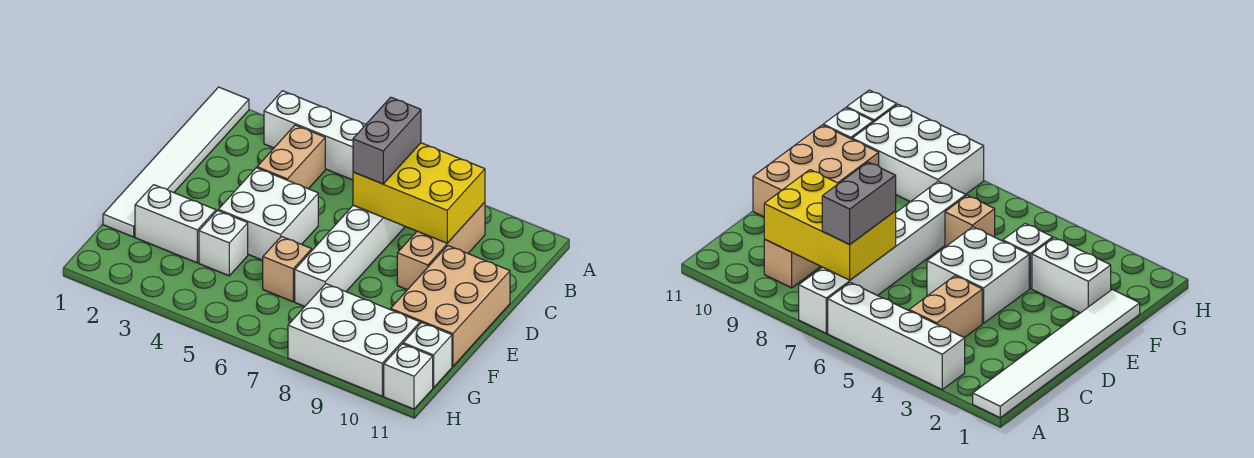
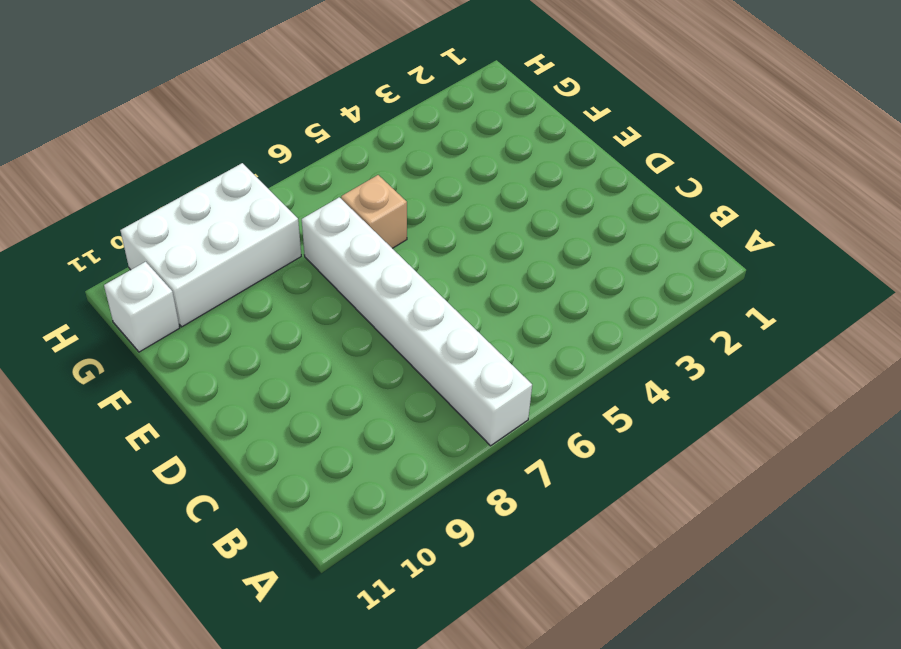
none -> white 1x6 tile [103,87,249,237]
none -> white 1x4 brick [264,91,366,180]
none -> tan 1x2 brick [257,125,325,189]

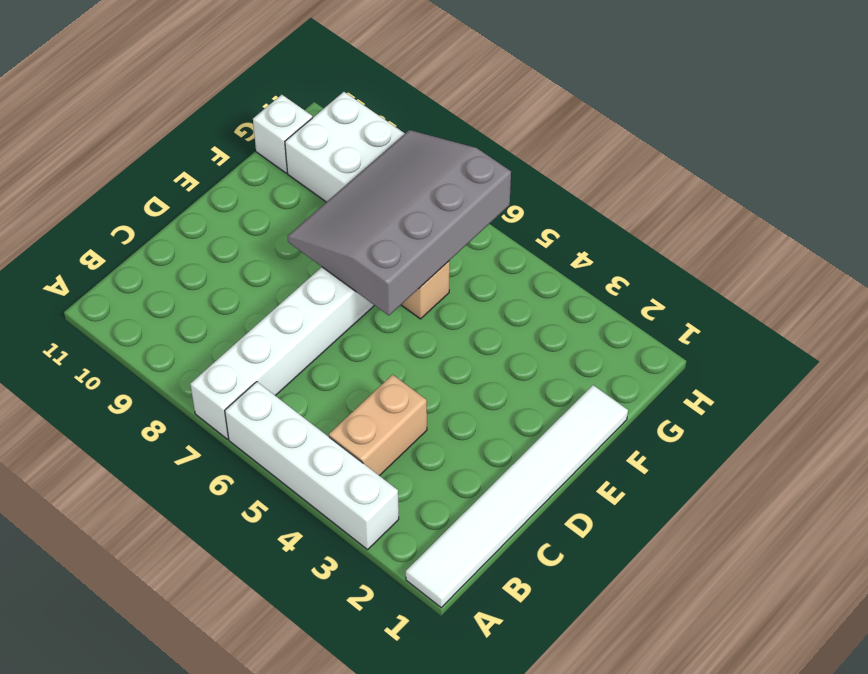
grey 3x4 slope [288,130,511,316] -> none
none -> tan 1x3 brick [397,202,485,290]
none -> white 2x2 brick [218,168,318,260]
none -> tan 2x3 brick [391,246,510,367]

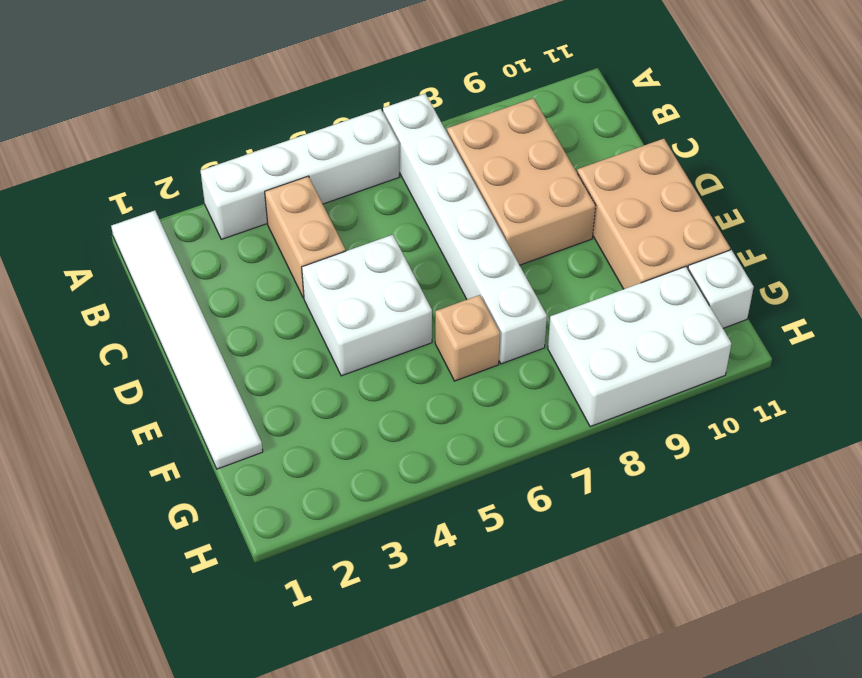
tan 2x3 brick [447,98,596,265] -> tan 1x3 brick [397,202,485,290]
none -> white 1x2 brick [135,185,216,263]
none -> white 1x1 brick [199,211,248,276]
none -> white 1x1 brick [384,344,433,409]

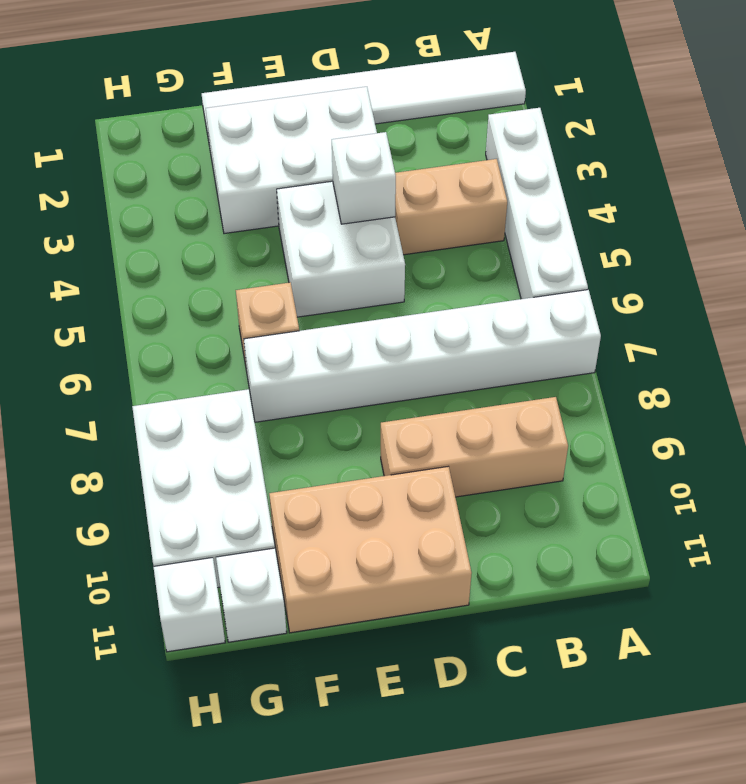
white 2x3 brick [206,87,377,234] -> white 1x2 brick [135,185,216,263]
white 1x1 brick [332,132,396,224] -> white 1x1 brick moved to [199,211,248,276]
none -> yellow 2x3 brick [353,143,485,243]
none -> grey 1x2 brick [353,97,421,184]

